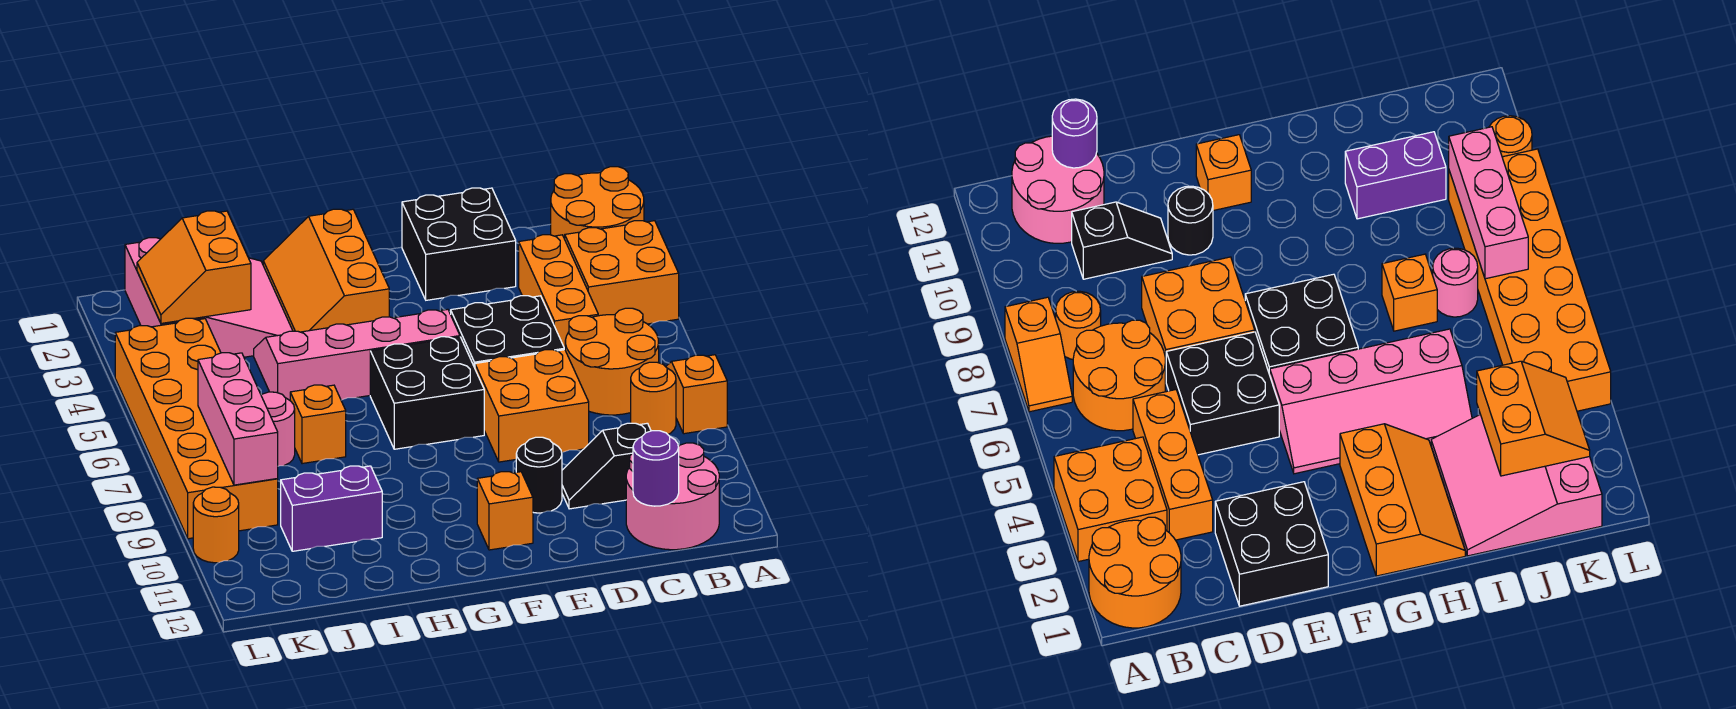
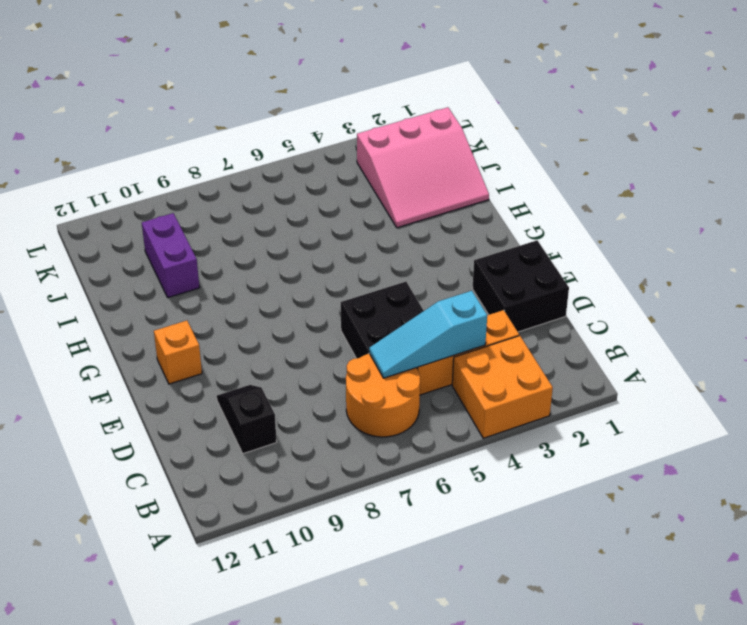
cyan 1x3 slope [369,291,487,378] -> none
none -> orange 2x2 round brick [551,167,644,239]
none -> orange 1x2 slope [666,355,727,434]
none -> orange 1x1 round brick [631,362,676,434]

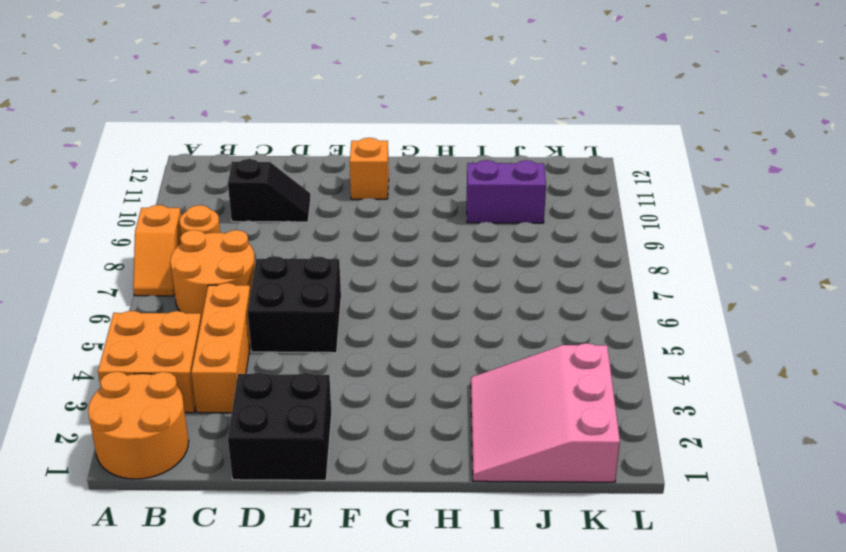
none -> pink 2x2 round brick [626,443,719,550]
none -> orange 2x2 brick [475,350,589,462]
none -> black 1x1 round brick [516,437,562,513]

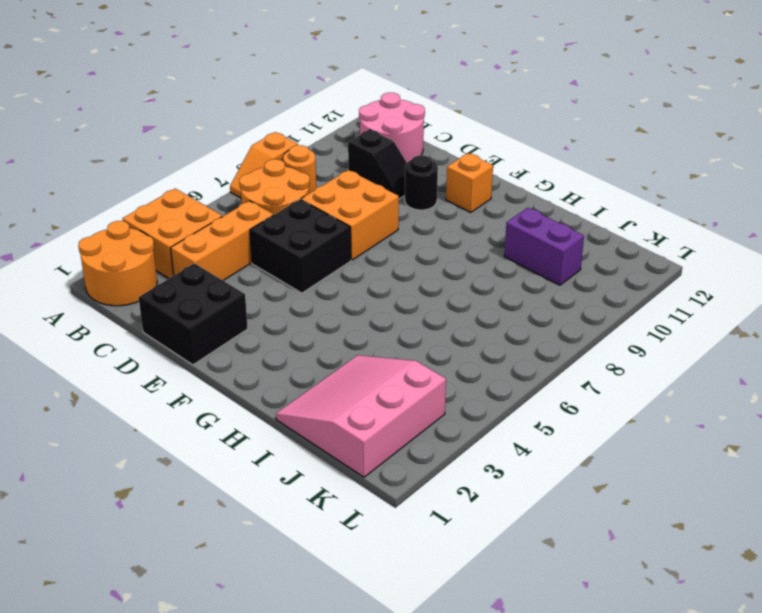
none -> pink 2x4 slope [254,309,460,400]
none -> black 2x2 brick [370,337,484,449]
none -> orange 2x3 slope [263,209,389,332]

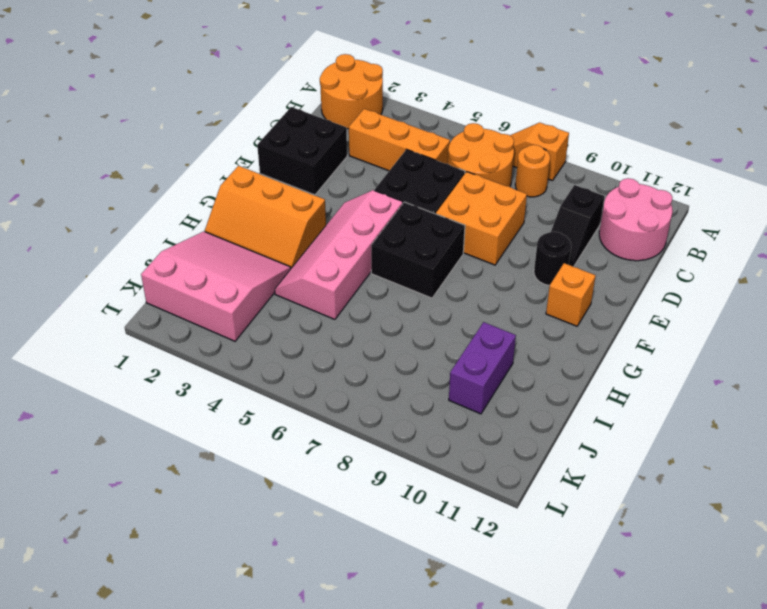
none -> orange 2x2 brick [565,221,679,324]
none -> orange 1x1 brick [290,385,346,464]
none -> pink 1x1 round brick [261,392,295,466]

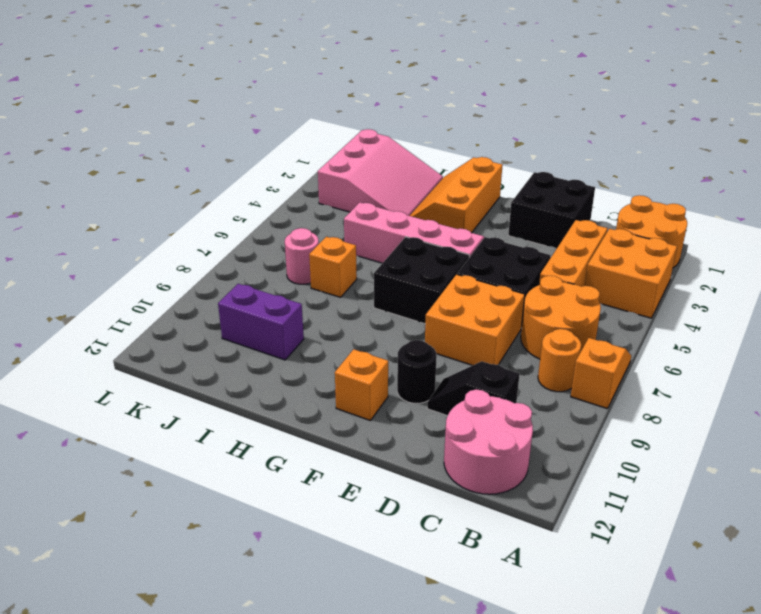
none -> orange 2x6 brick [115,318,278,539]
none -> orange 1x1 round brick [193,487,239,563]
none -> purple 1x1 round brick [633,431,679,506]

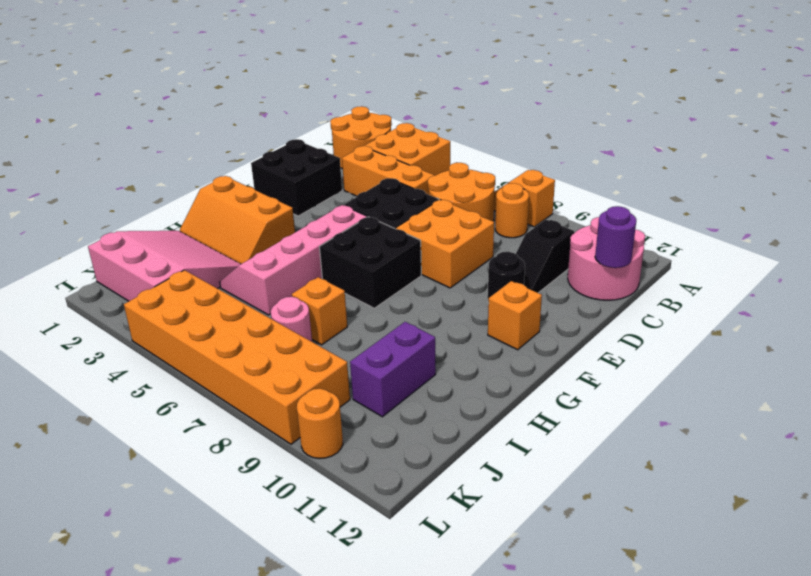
none -> orange 2x2 slope [137,211,251,323]
none -> pink 1x3 brick [198,353,278,485]

